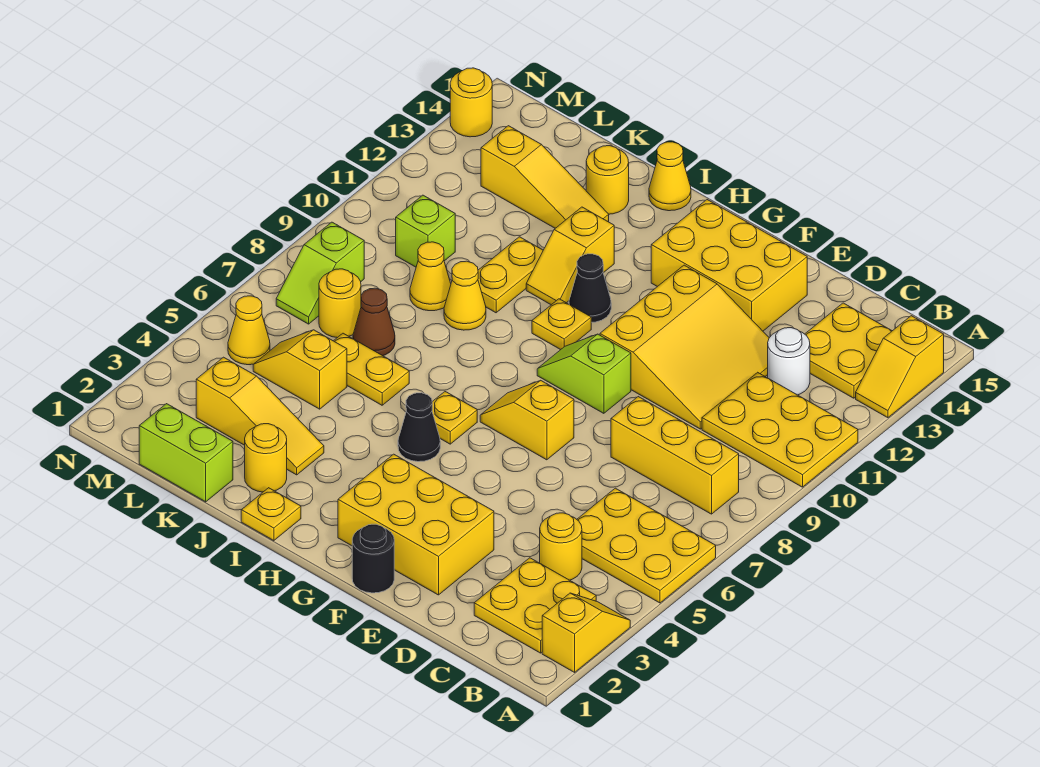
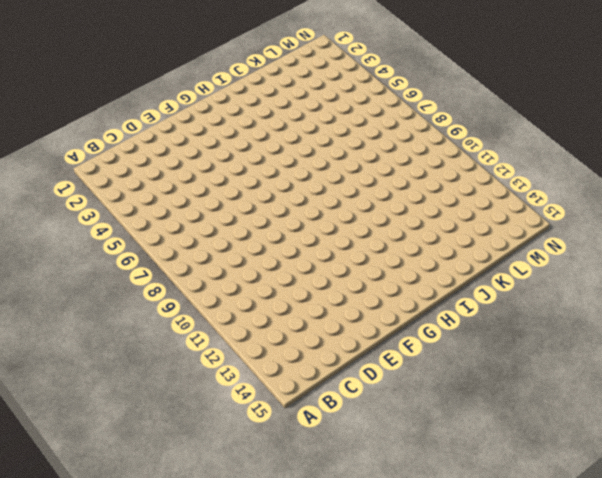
none -> yellow 1x2 slope [542,593,630,672]
none -> yellow 2x3 plate [577,488,716,603]
none -> yellow 2x3 plate [702,372,858,487]
none -> yellow 1x2 slope [856,316,944,418]

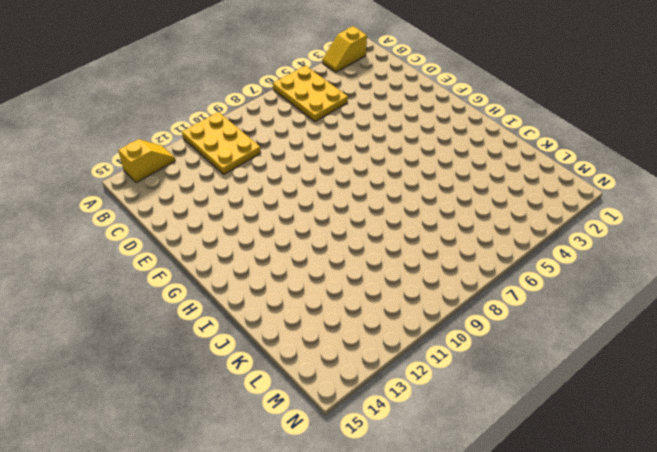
none -> yellow 2x2 plate [474,558,596,653]
none -> yellow 1x3 brick [611,397,739,514]
none -> yellow 2x2 plate [805,303,892,398]
none -> yellow 1x1 round brick [540,513,582,580]

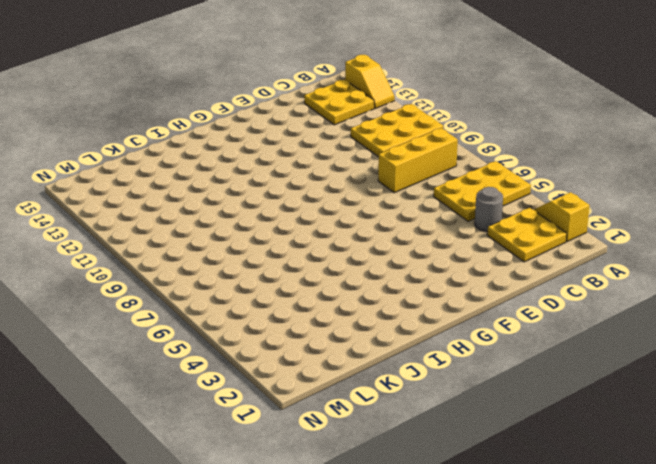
grey 1x1 round brick [475,187,503,232] -> yellow 1x1 round brick [540,513,582,580]
none -> white 1x1 round brick [768,328,810,395]
none -> yellow 3x3 slope [600,265,769,429]
none -> yellow 2x3 brick [338,454,494,595]
none -> yellow 2x3 brick [651,200,807,331]

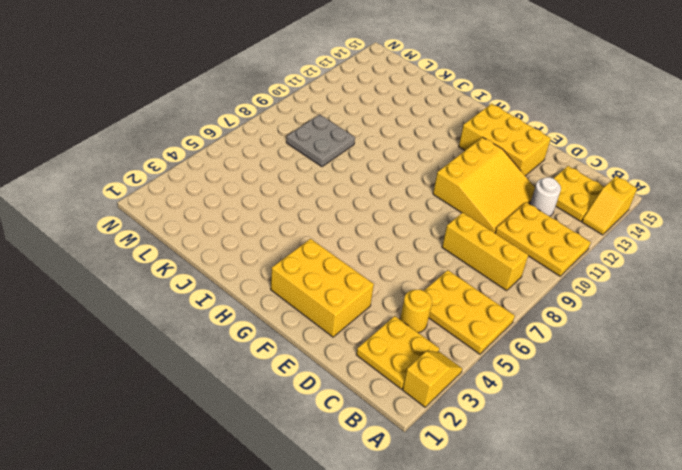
grey 2x2 plate [286,115,355,167] -> yellow 1x1 cone [410,242,451,311]
none -> black 1x1 round brick [352,524,394,593]
none -> yellow 1x2 slope [480,381,574,460]
none -> lime 1x2 slope [537,334,631,413]
none -> black 1x1 cone [398,393,440,462]

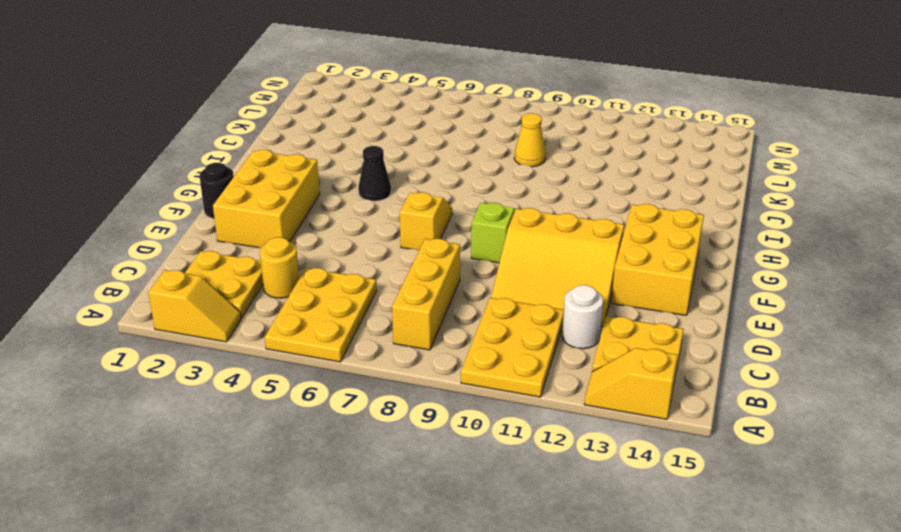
none -> yellow 1x1 plate [432,392,477,444]
none -> yellow 1x1 plate [532,299,591,350]
none -> black 1x1 cone [569,254,611,322]
none -> yellow 1x1 plate [241,488,301,541]

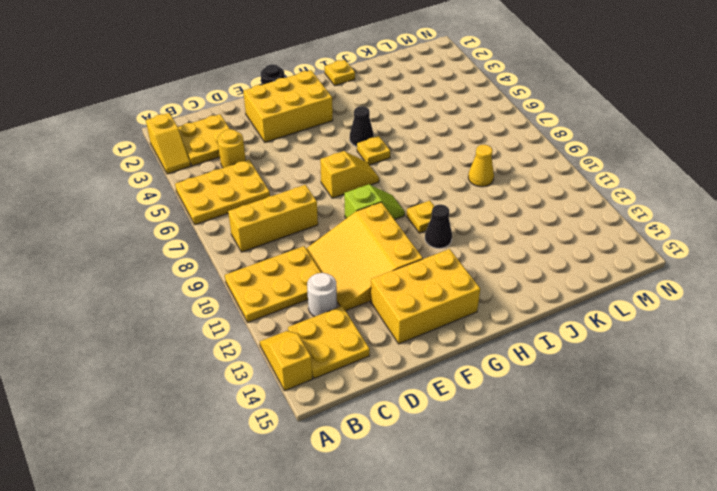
none -> yellow 1x2 slope [526,207,614,305]
none -> yellow 1x1 cone [649,142,691,211]
none -> yellow 1x1 round brick [245,424,287,492]
none -> yellow 1x3 slope [196,357,324,475]

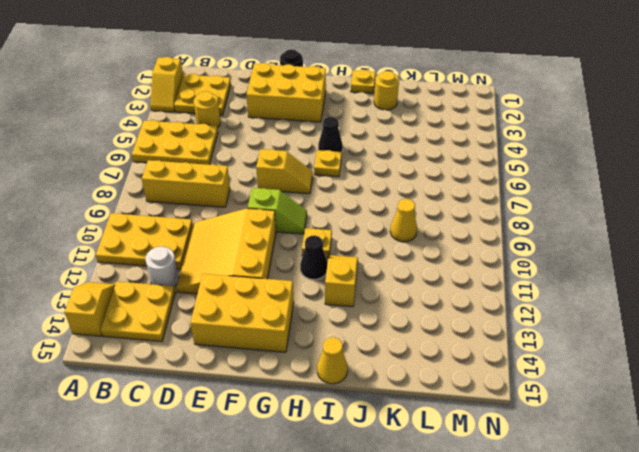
none -> yellow 1x3 slope [196,357,324,475]
none -> yellow 1x2 plate [334,333,409,405]
none -> yellow 1x1 cone [444,261,486,330]
none -> yellow 1x2 plate [478,237,543,313]

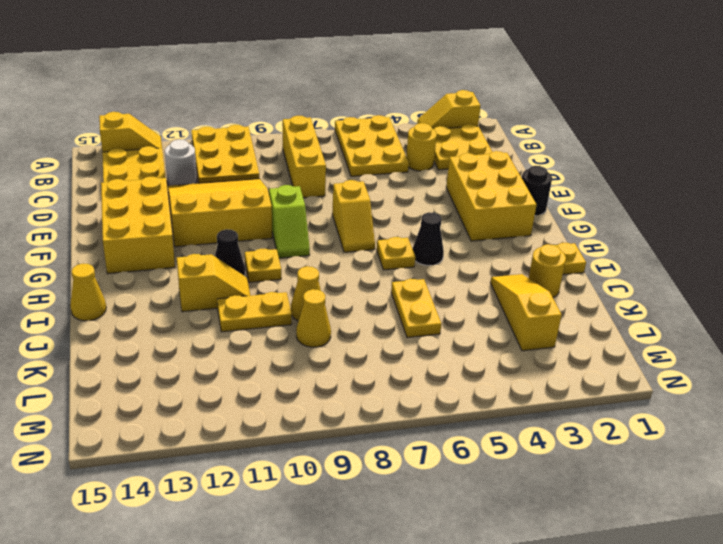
none -> yellow 1x3 slope [481,126,609,228]
none -> yellow 1x1 round brick [586,146,629,214]
none -> lime 1x2 brick [139,404,233,502]
none -> yellow 1x2 slope [253,330,347,409]

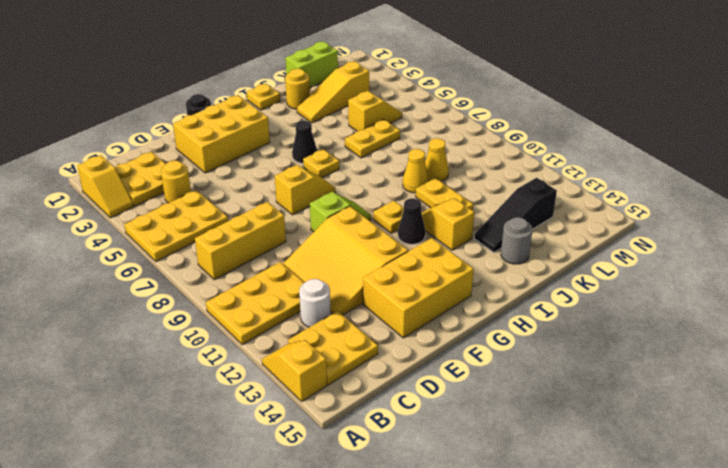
black 1x3 slope [474,178,557,253] -> yellow 1x3 slope [481,126,609,228]
grey 1x1 round brick [501,217,532,264] -> yellow 1x1 round brick [586,146,629,214]
none -> yellow 1x1 cone [649,142,691,211]
none -> brown 1x1 cone [353,288,395,356]
none -> yellow 1x1 round brick [319,269,361,338]
none -> lime 1x1 brick [396,195,455,267]

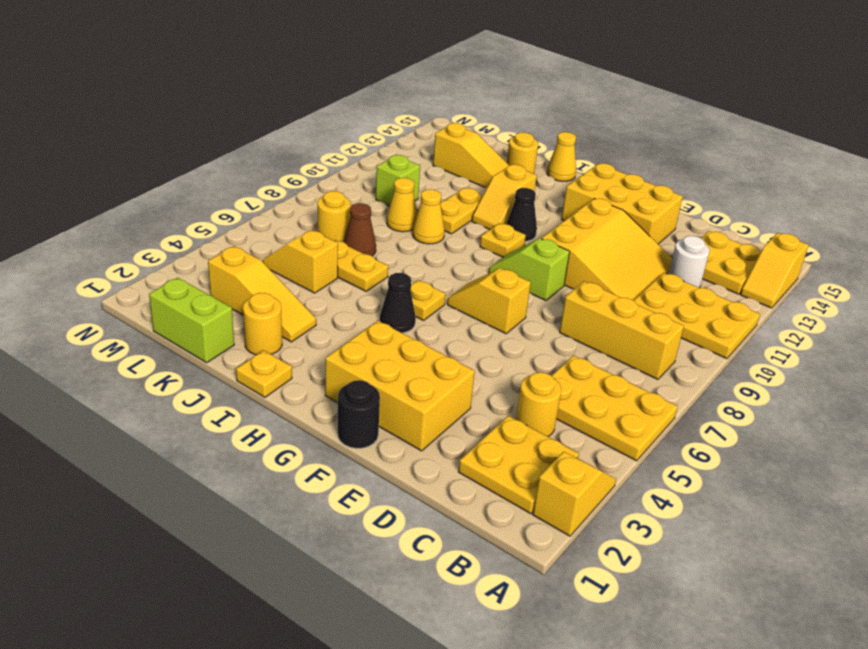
none -> yellow 1x1 cone [228,296,270,365]
none -> lime 1x2 slope [276,222,364,324]
none -> yellow 1x1 round brick [450,68,492,137]

